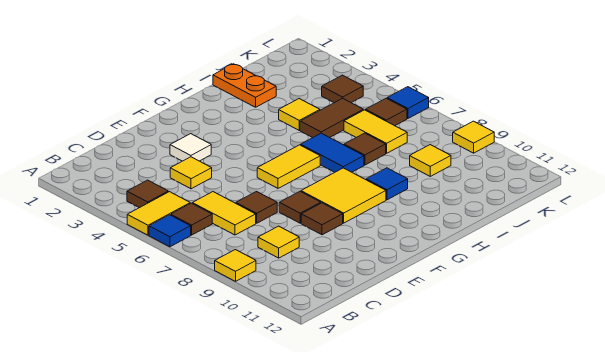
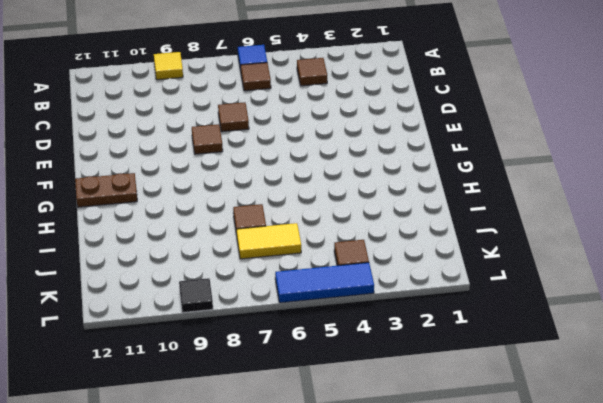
brown 1x2 plate [75,173,137,207] -> none
blue 1x3 tile [275,263,374,303] -> blue 1x1 tile [387,87,429,118]
black 1x1 tile [179,278,213,313] -> yellow 1x1 tile [453,121,494,153]
none -> yellow 1x2 tile [127,192,190,235]
none -> yellow 1x2 tile [192,192,256,235]
none -> yellow 1x1 tile [258,226,299,258]

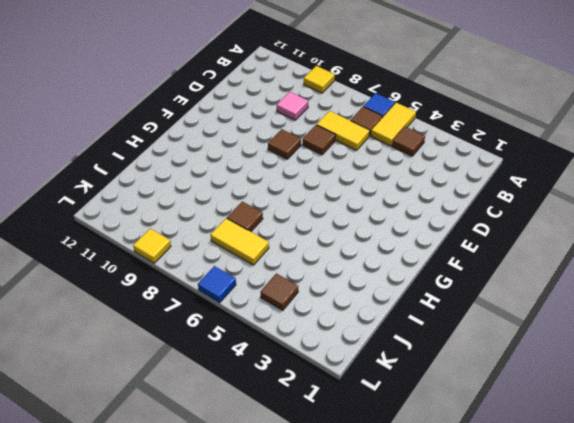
pink 1x1 tile [277,92,308,120] -> yellow 1x1 tile [258,226,299,258]
none -> yellow 1x1 tile [170,157,212,189]
none -> white 1x1 tile [170,134,211,161]
none -> brown 1x1 tile [301,203,343,235]

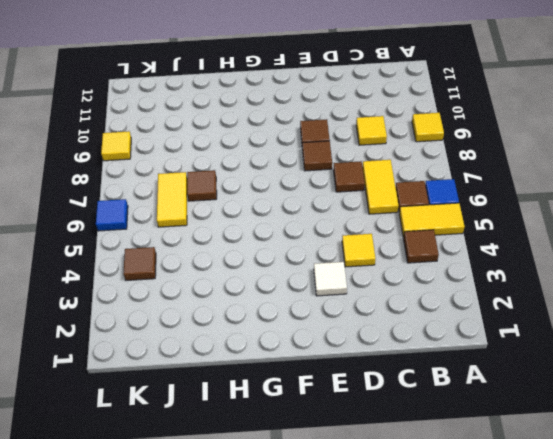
none -> yellow 1x2 tile [257,145,320,188]
none -> yellow 2x2 tile [301,168,386,223]
none -> blue 1x2 tile [301,133,364,172]

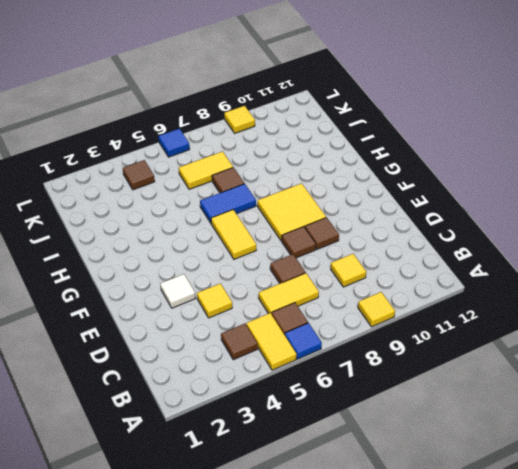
none -> blue 1x1 tile [366,168,408,200]
none -> orange 1x2 plate [213,64,276,107]
none -> yellow 1x1 tile [279,99,320,130]

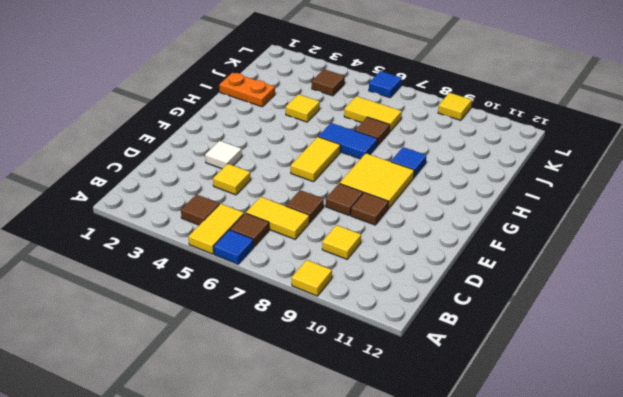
none -> brown 1x2 tile [300,98,363,138]
none -> yellow 1x1 tile [410,145,451,176]
none -> brown 1x1 tile [366,98,407,126]

